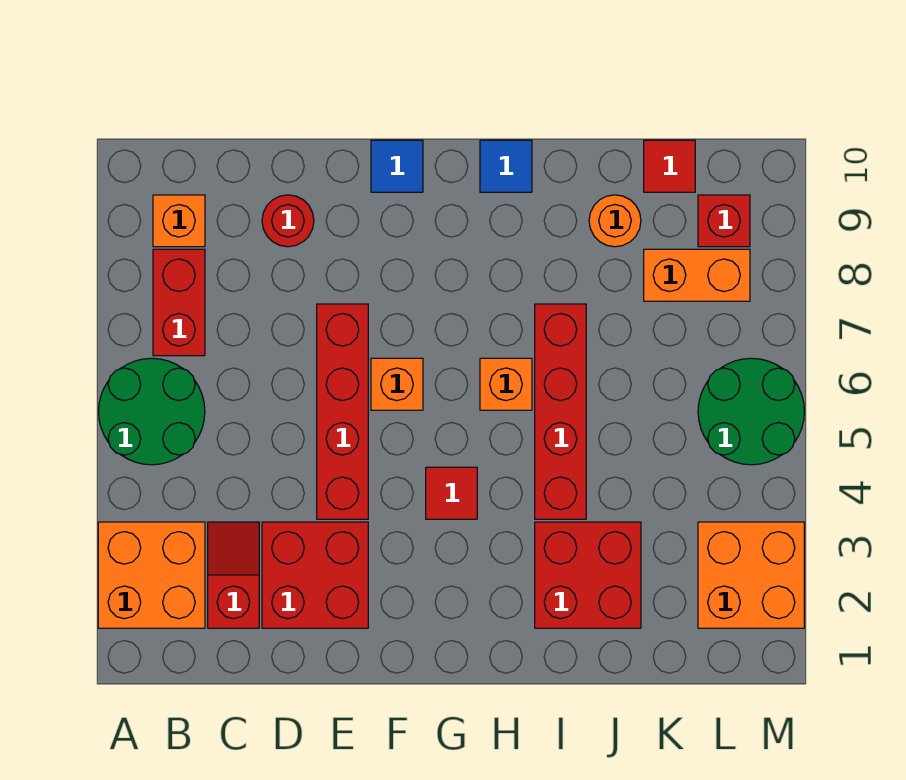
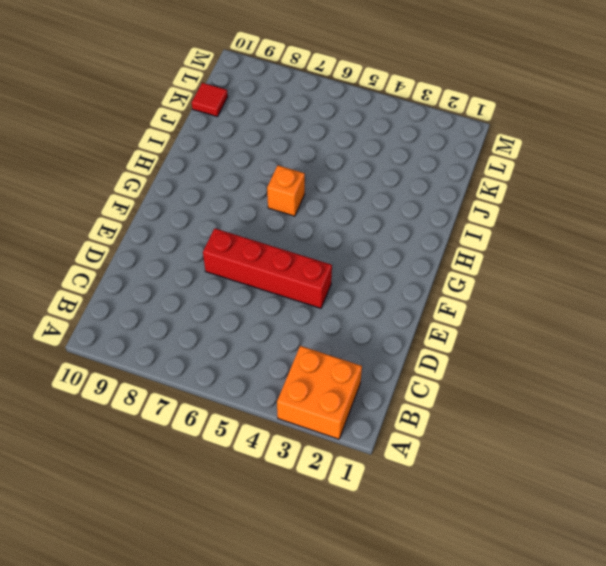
none -> green 2x2 round brick [99,358,205,465]
none -> red 1x2 brick [153,249,205,356]
none -> orange 1x1 brick [153,195,205,247]

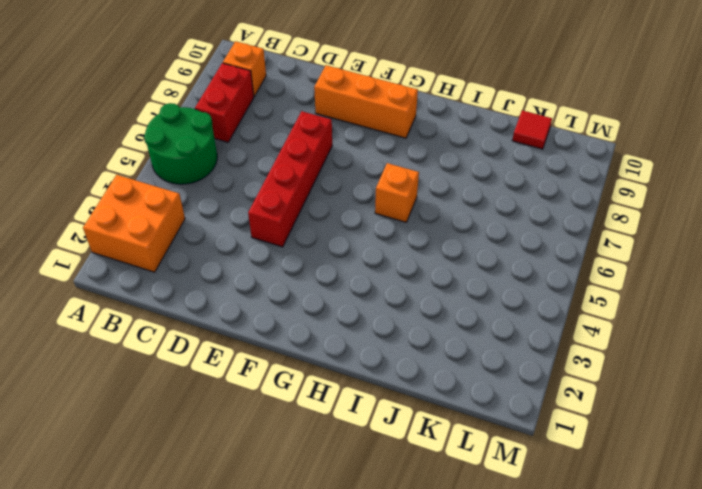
orange 1x3 brick [314,65,418,138] -> none
none -> red 1x2 slope [208,522,259,628]
none -> red 2x2 brick [262,522,368,628]
none -> red 1x1 round brick [262,195,314,247]

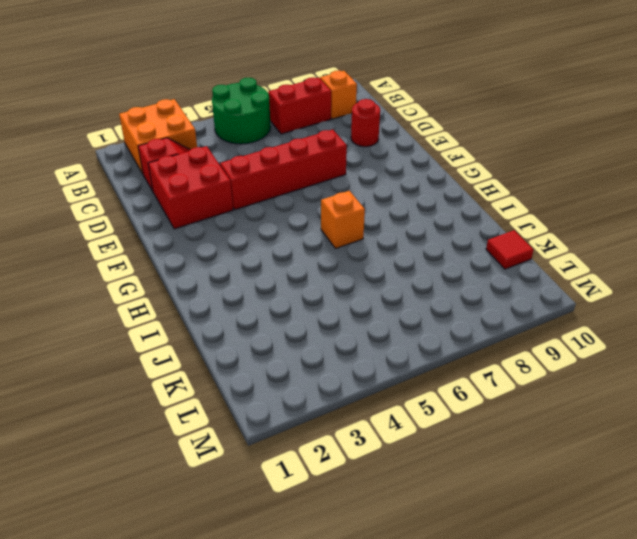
none -> orange 1x1 brick [371,358,423,410]
none -> blue 1x1 tile [371,140,423,192]
none -> red 1x1 tile [426,467,477,519]

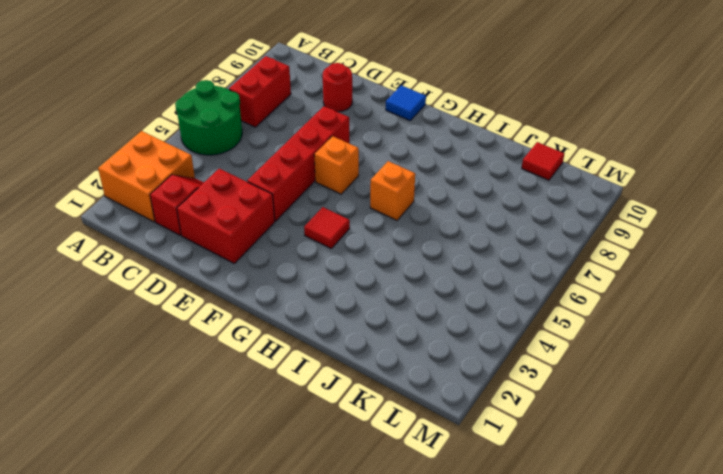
none -> orange 1x1 brick [153,195,205,247]
none -> blue 1x1 tile [480,140,532,192]
none -> red 2x2 brick [535,522,641,628]

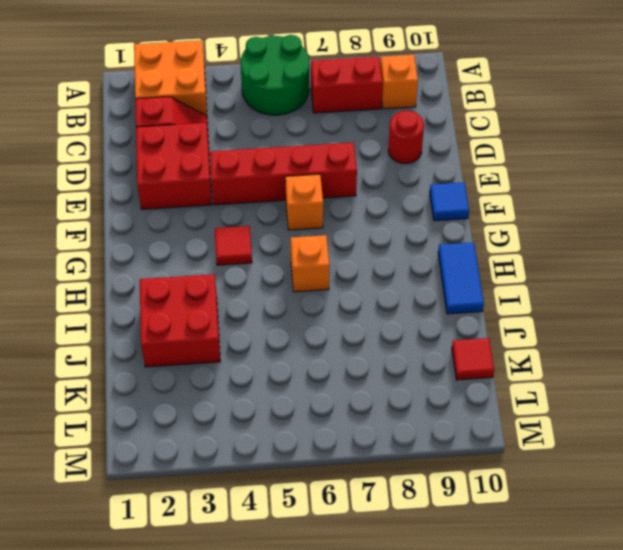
blue 1x2 tile [438,242,484,314] -> blue 1x1 tile [480,140,532,192]
none -> red 1x4 brick [535,304,586,519]
none -> orange 1x1 round brick [589,195,641,247]
none -> orange 1x2 brick [644,249,750,301]

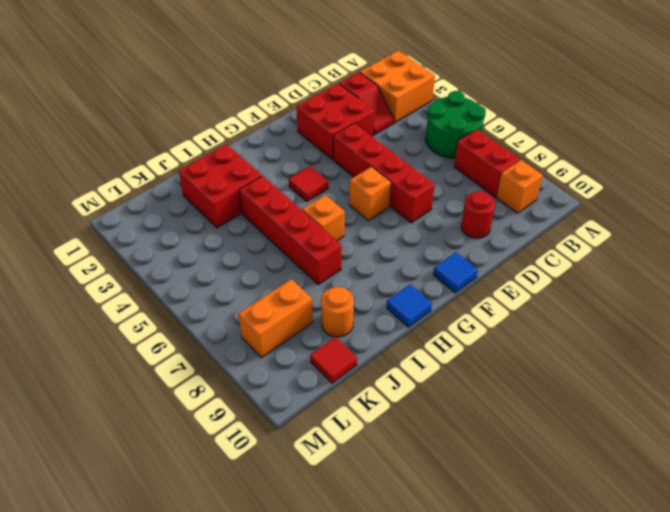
none -> orange 2x2 brick [698,522,804,628]
none -> green 2x2 round brick [698,358,804,465]
none -> red 1x1 brick [698,195,750,247]

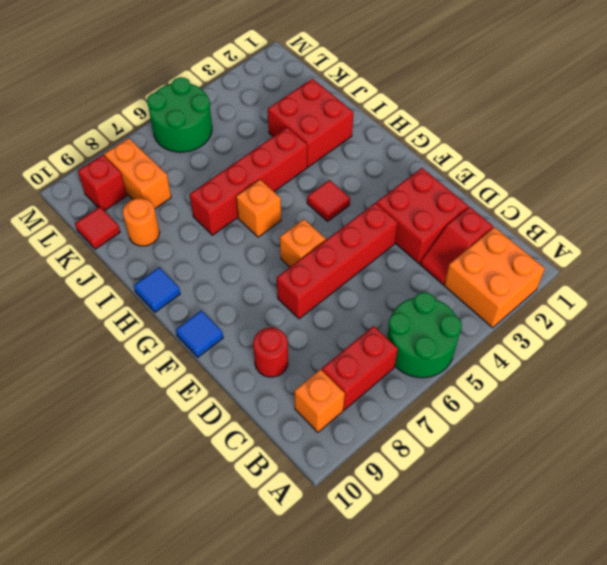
none -> orange 2x2 brick [698,522,804,628]

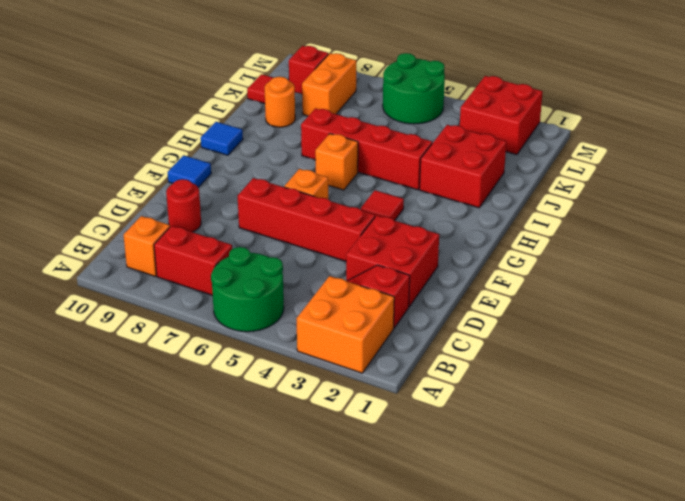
red 2x2 brick [460,76,543,155] -> orange 2x2 brick [698,522,804,628]

